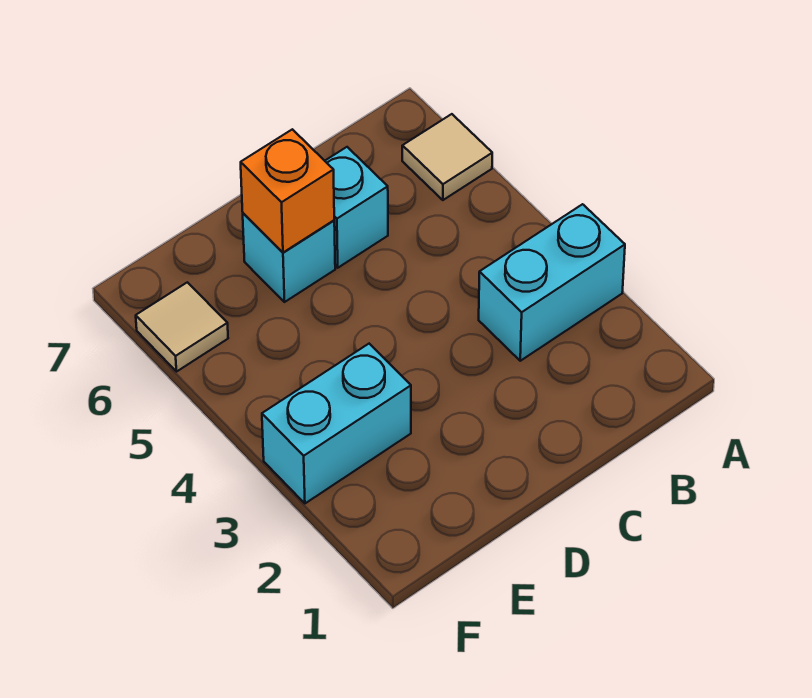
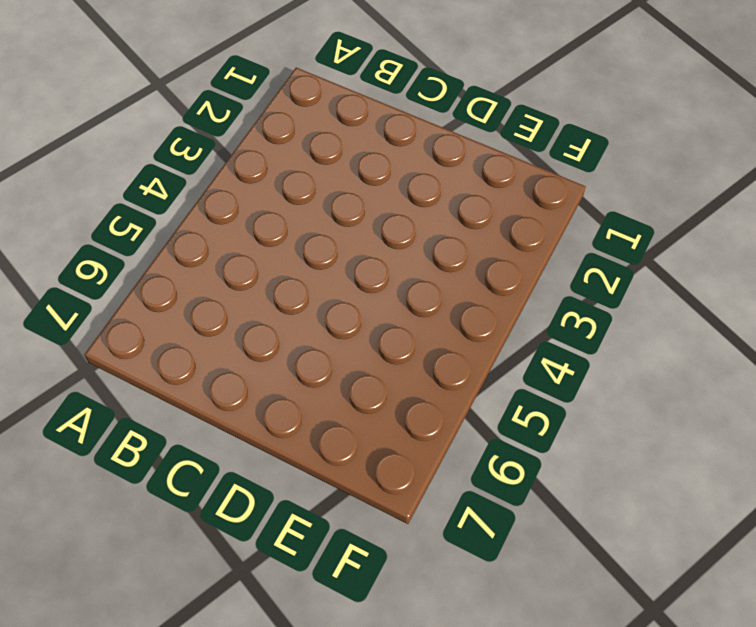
none -> cyan 1x2 brick [479,204,625,361]
none -> tan 1x1 tile [402,114,492,200]

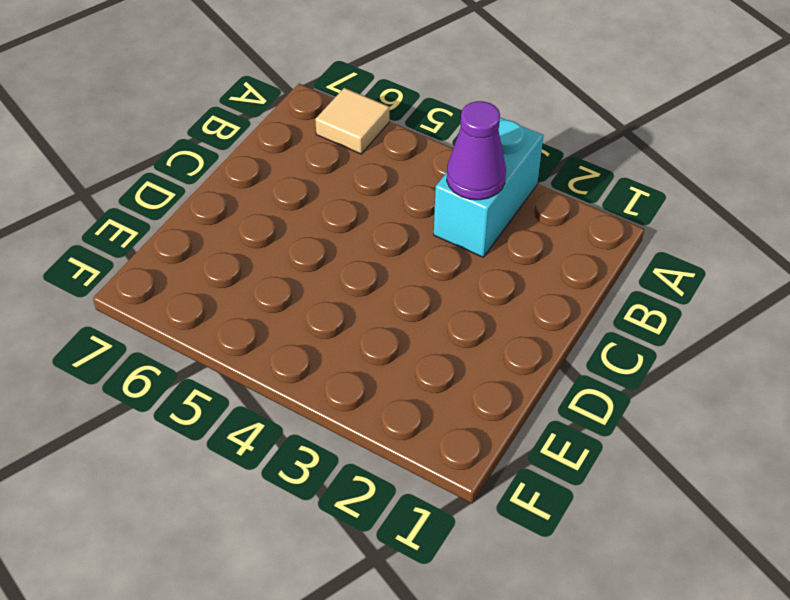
purple 1x1 cone [447,101,506,200] -> none
none -> cyan 1x1 brick [325,147,388,268]
none -> cyan 1x1 brick [243,213,335,302]

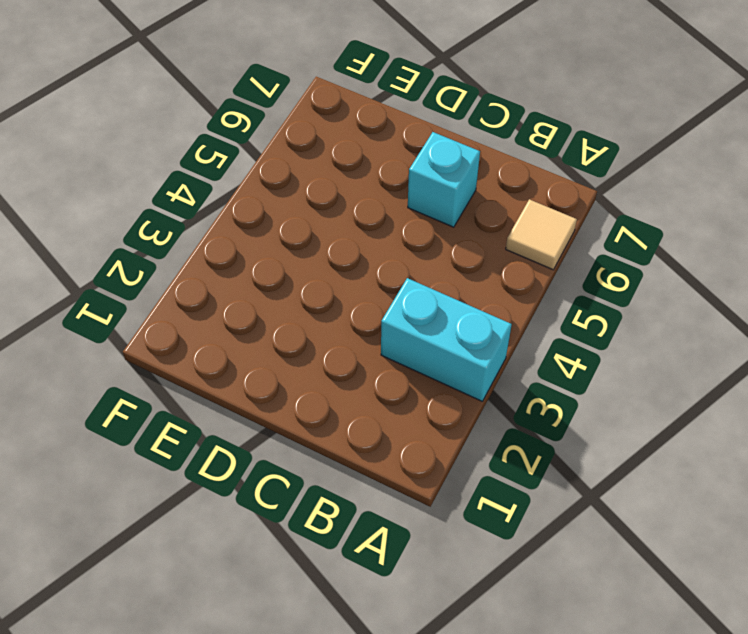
none -> cyan 1x1 brick [243,213,335,302]
none -> cyan 1x2 brick [262,344,411,503]

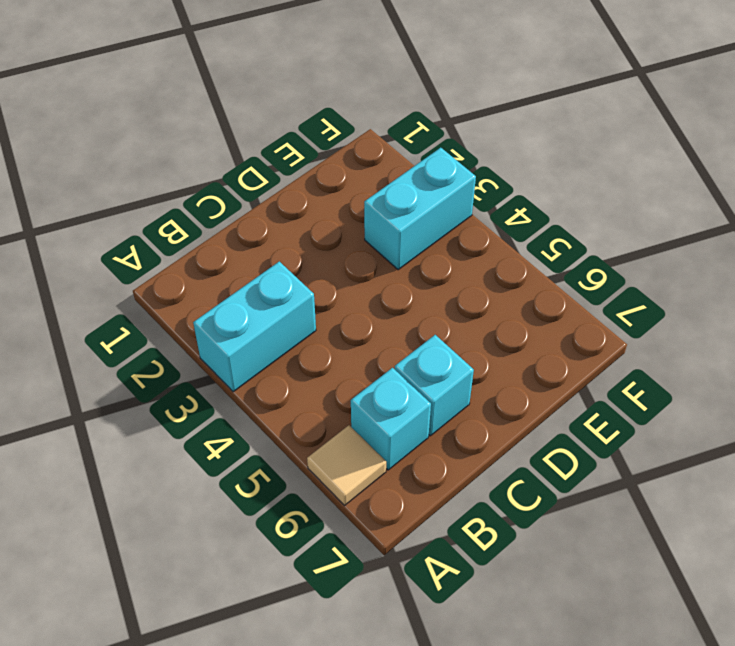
cyan 1x1 brick [351,368,431,470] -> cyan 1x1 brick moved to [243,213,335,302]
none -> tan 1x1 tile [136,282,228,371]
none -> orange 1x1 brick [241,129,334,252]

